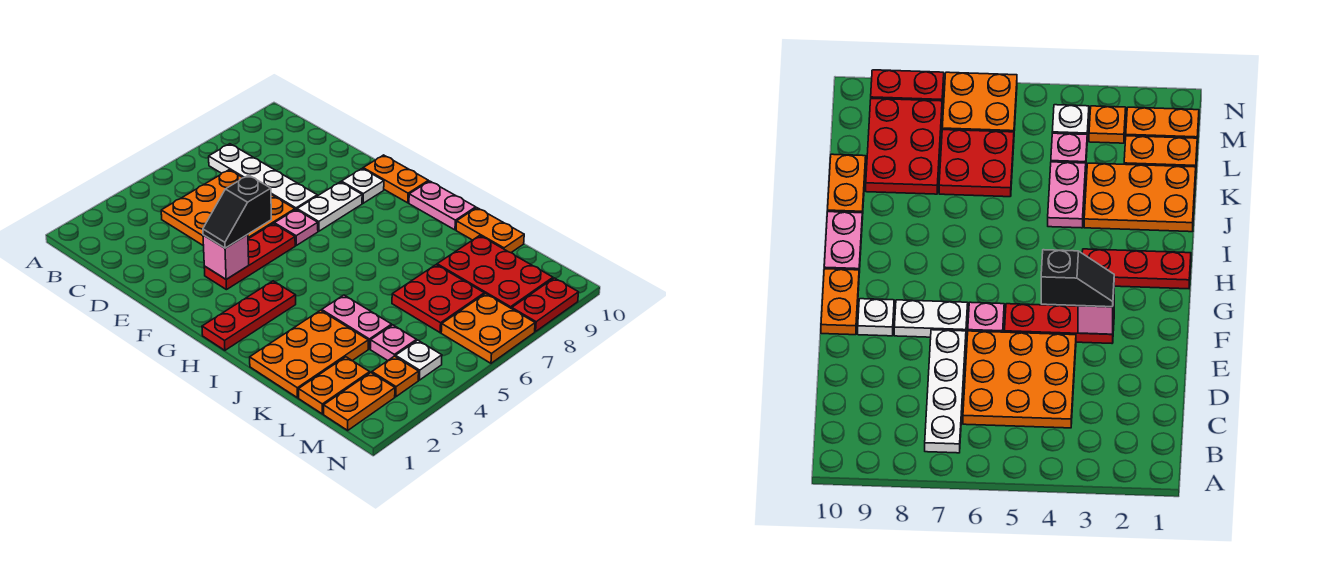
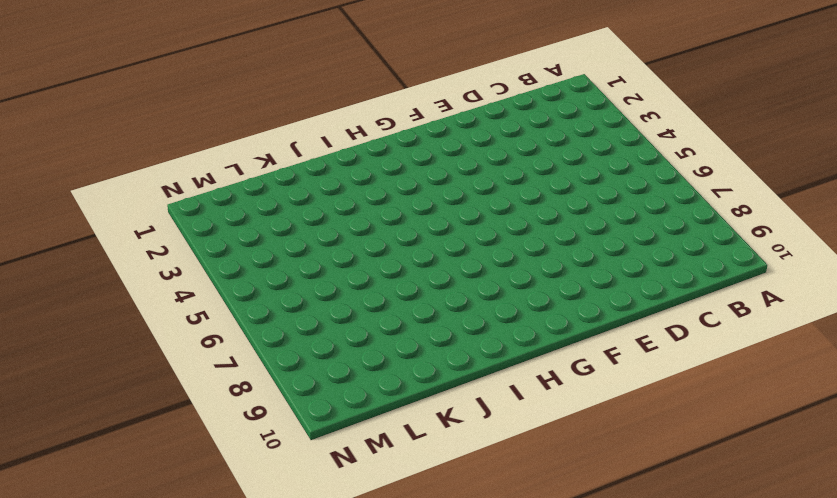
none -> white 1x4 plate [209,144,317,210]
none -> orange 3x3 plate [161,170,295,246]
none -> red 1x3 plate [204,223,295,290]

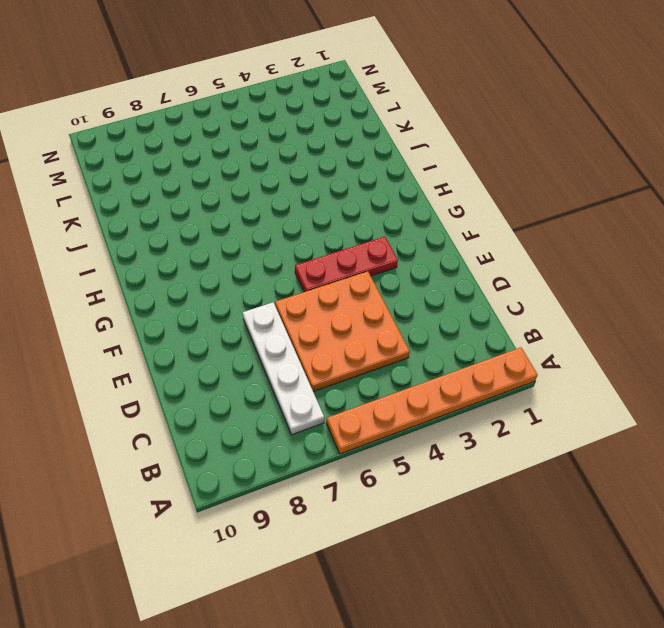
orange 1x6 plate [326,348,538,454] -> none
none -> pink 1x1 plate [274,210,318,245]
none -> white 1x2 plate [297,182,362,231]
none -> white 1x1 plate [341,168,384,203]

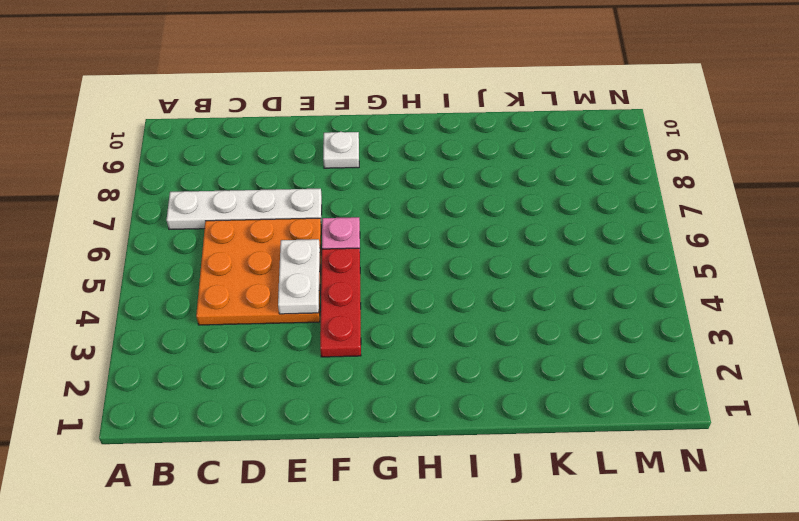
white 1x2 plate [278,239,320,314] -> white 1x2 plate moved to [297,182,362,231]
none -> orange 1x2 plate [363,155,428,203]
none -> red 1x3 plate [202,281,296,350]
none -> pink 1x2 plate [409,181,476,230]

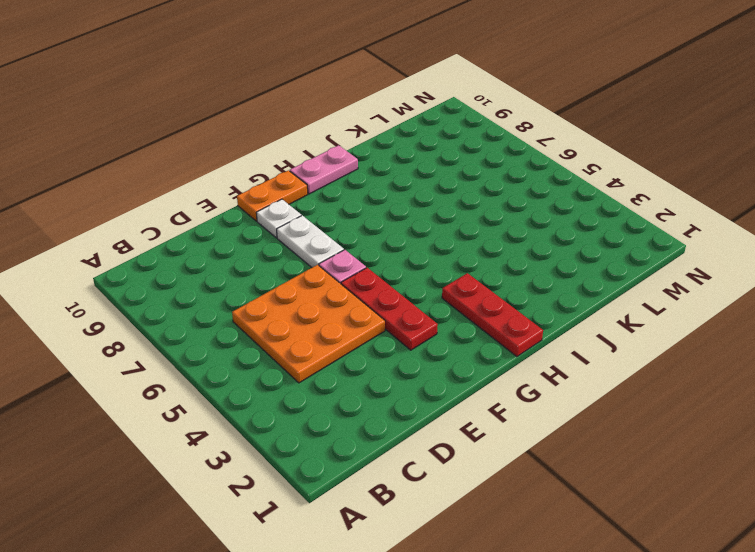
none -> white 1x4 plate [209,144,317,210]
none -> orange 2x3 plate [250,310,368,398]
none -> pink 1x2 plate [322,295,392,349]

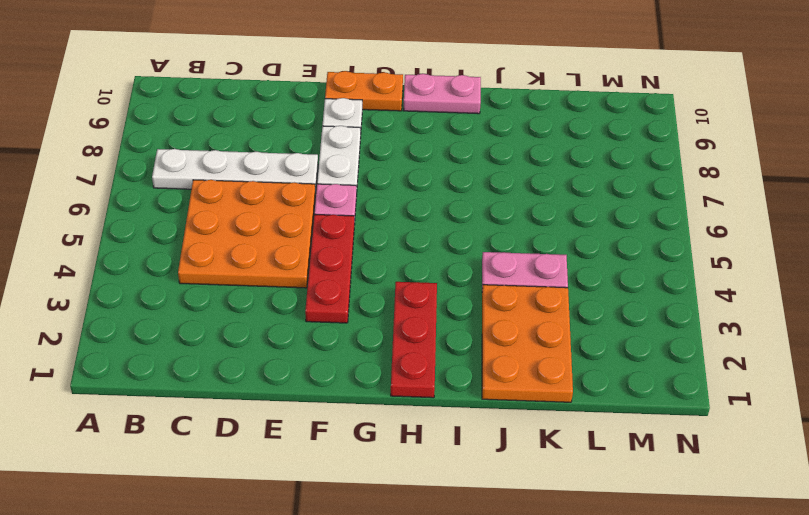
none -> orange 1x2 plate [456,208,524,253]
none -> red 2x2 plate [392,265,484,333]
none -> red 2x3 plate [437,236,553,309]

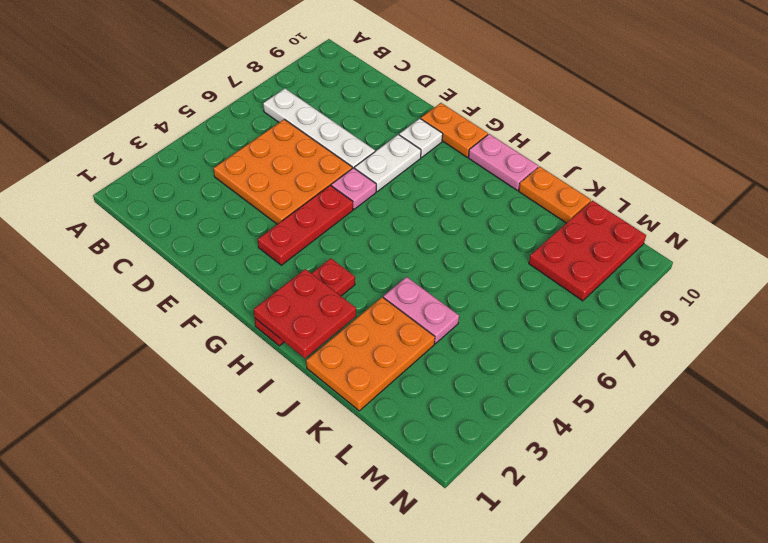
red 2x2 plate [254,269,356,358] -> red 2x2 plate moved to [392,265,484,333]
red 2x3 plate [529,201,646,301] -> red 2x3 plate turned to [437,236,553,309]
none -> orange 1x2 plate [299,357,370,414]
none -> pink 1x1 plate [370,325,417,360]
none -> orange 1x2 plate [324,372,395,430]

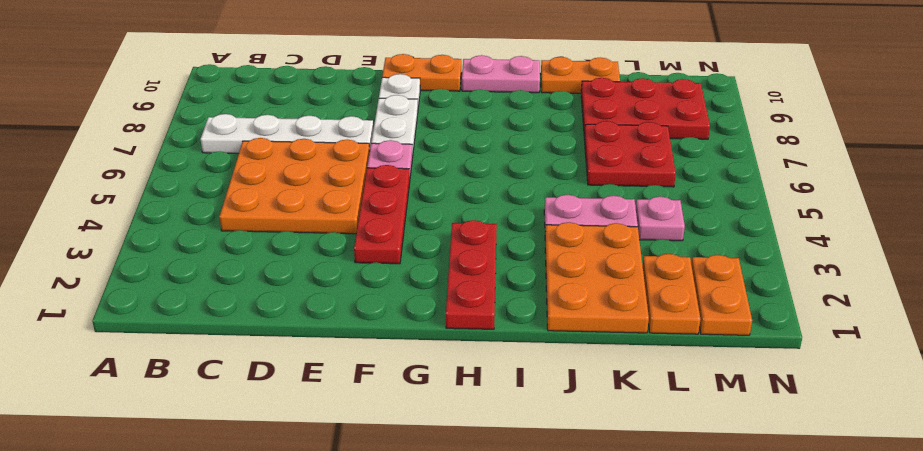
none -> orange 1x1 plate [372,356,419,397]
none -> white 1x1 plate [396,340,442,380]
none -> orange 2x2 plate [441,294,535,363]

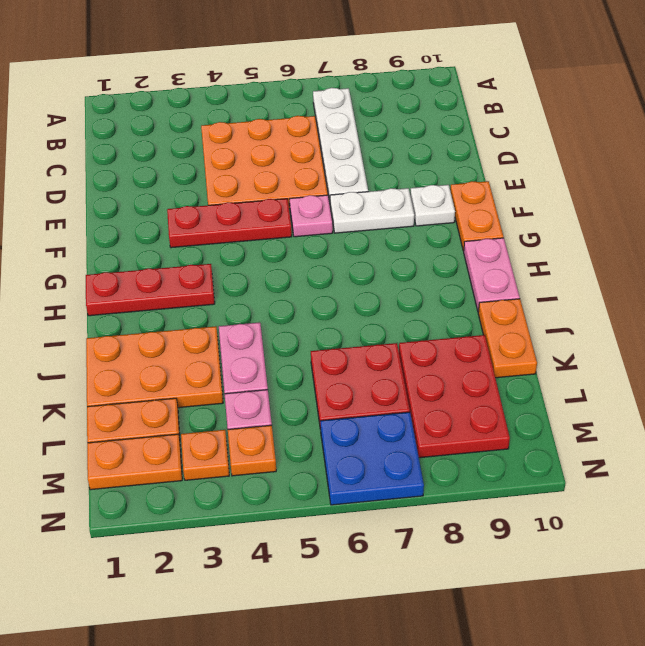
orange 1x1 plate [228,425,276,476] -> white 1x1 plate [396,340,442,380]
blue 2x2 plate [320,412,424,505] -> orange 2x2 plate [441,294,535,363]
none -> red 1x2 plate [512,278,579,332]
none -> pink 1x1 brick [203,235,249,279]
none -> black 1x2 slope [203,175,271,248]

